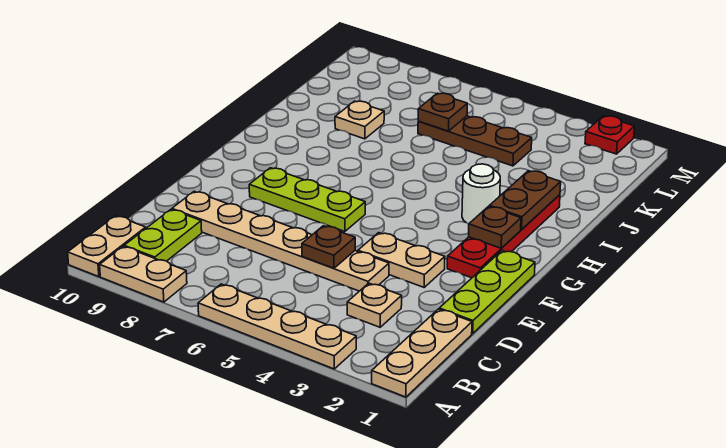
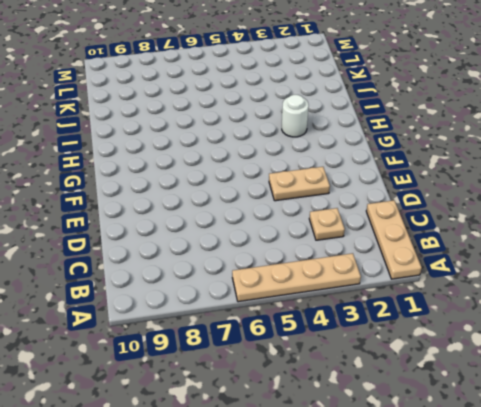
none -> tan 1x2 plate [100,246,187,302]
none -> tan 1x2 plate [68,216,146,277]
none -> lime 1x2 plate [124,210,202,261]

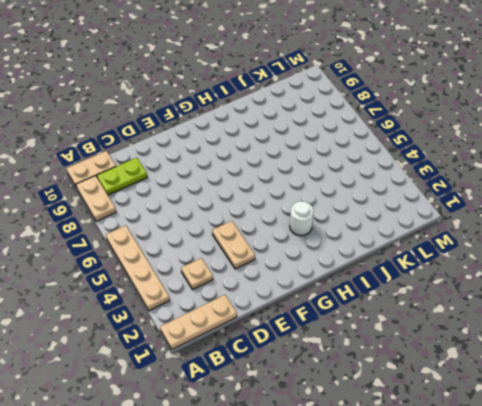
none -> lime 1x3 plate [439,251,535,334]
none -> tan 1x6 plate [172,192,389,291]
none -> red 1x4 plate [447,195,560,278]

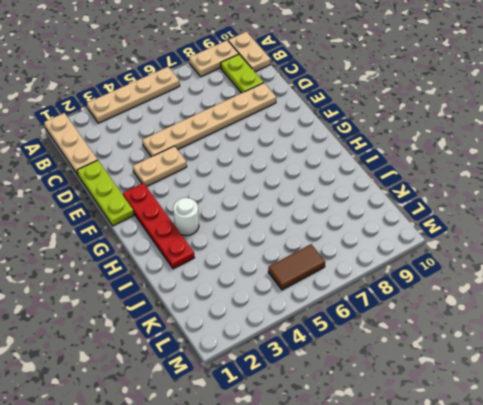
brown 1x2 tile [268,244,325,290] -> none
none -> tan 1x1 plate [347,283,402,327]
none -> lime 1x3 plate [249,168,365,232]
none -> tan 1x1 plate [335,101,384,139]

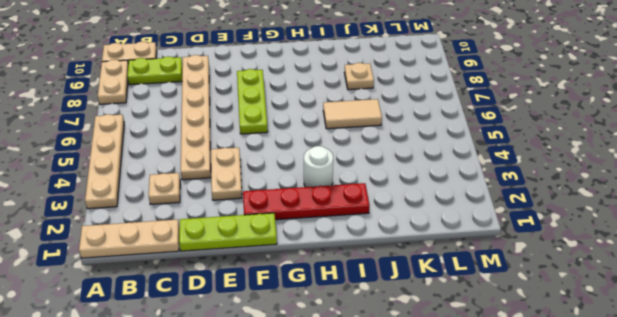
tan 1x2 tile [323,99,382,129] -> none
none -> brown 1x3 plate [418,116,532,166]
none -> red 1x1 plate [585,116,634,154]
none -> brown 1x1 plate [302,226,355,268]

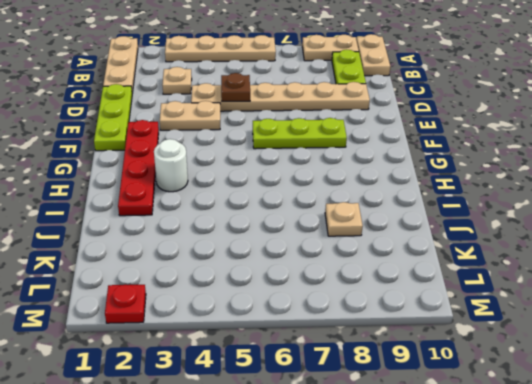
none -> brown 1x3 plate [418,116,532,166]
none -> brown 1x1 plate [469,206,521,248]
none -> brown 1x2 plate [489,171,561,230]

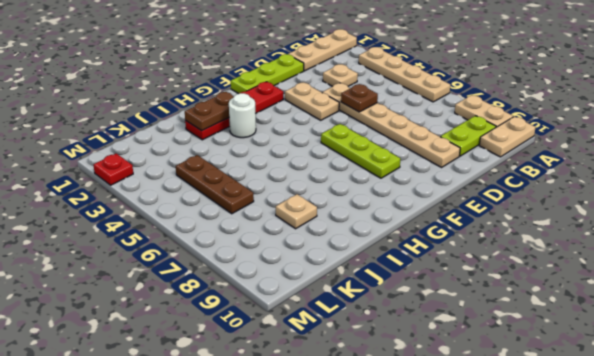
none -> brown 1x1 plate [469,206,521,248]
none -> brown 1x1 plate [418,93,467,131]

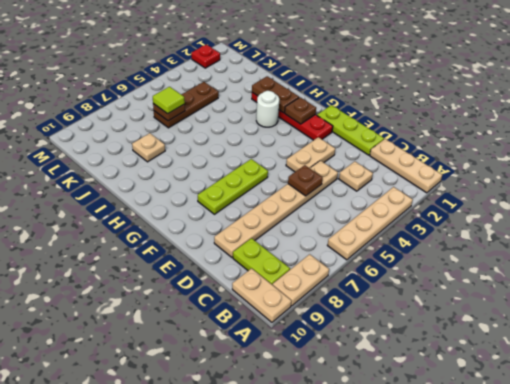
lime 1x1 tile [153,87,185,114] -> none

